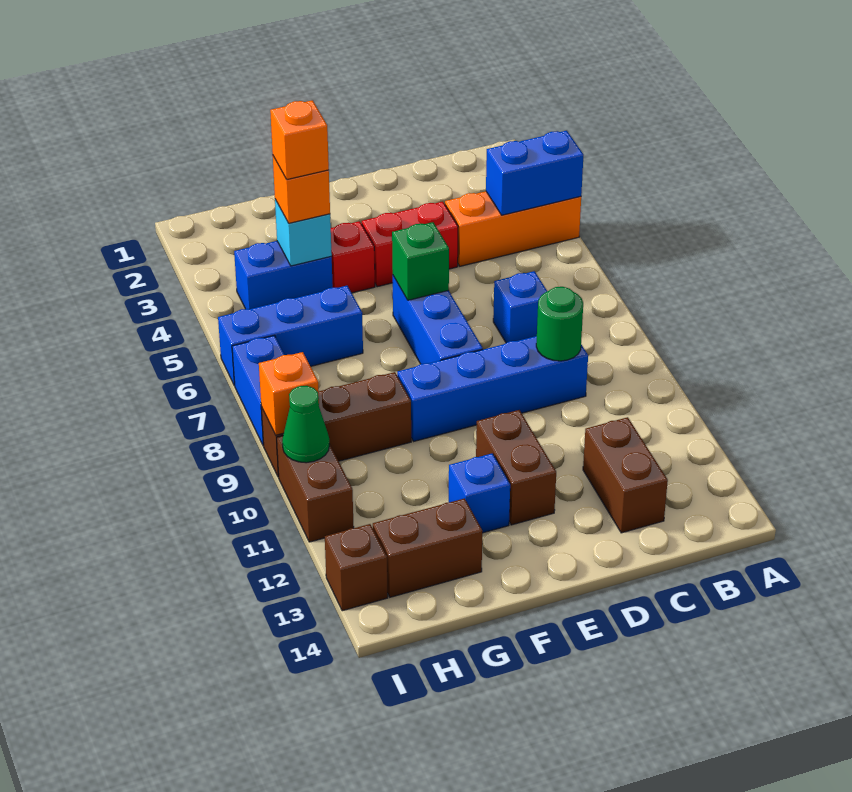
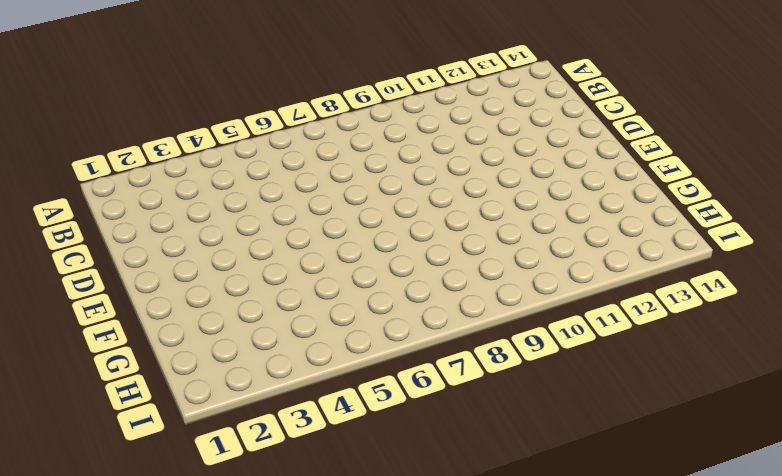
none -> orange 1x3 brick [445,191,581,266]
none -> blue 1x1 brick [493,271,547,343]
none -> blue 1x4 brick [397,336,588,441]

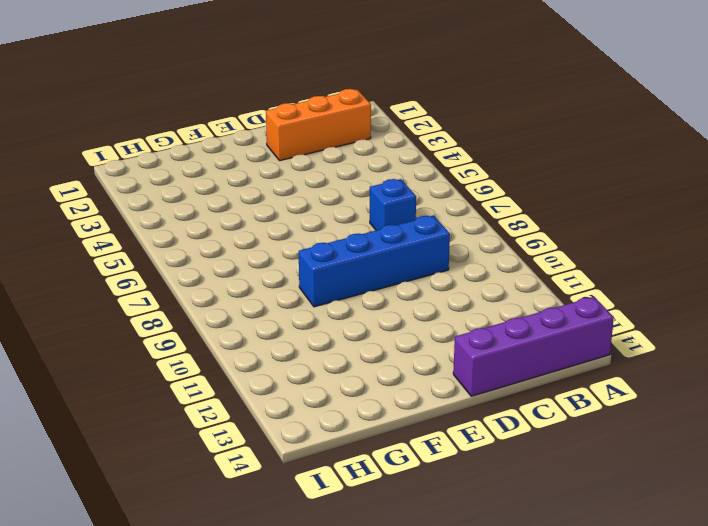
purple 1x4 brick [453,297,614,396] -> none
orange 1x3 brick [266,89,371,161] -> orange 1x3 brick moved to [445,191,581,266]
none -> brown 1x2 brick [583,417,668,533]
none -> red 1x2 brick [362,202,458,287]
none -> blue 1x3 brick [393,276,483,364]

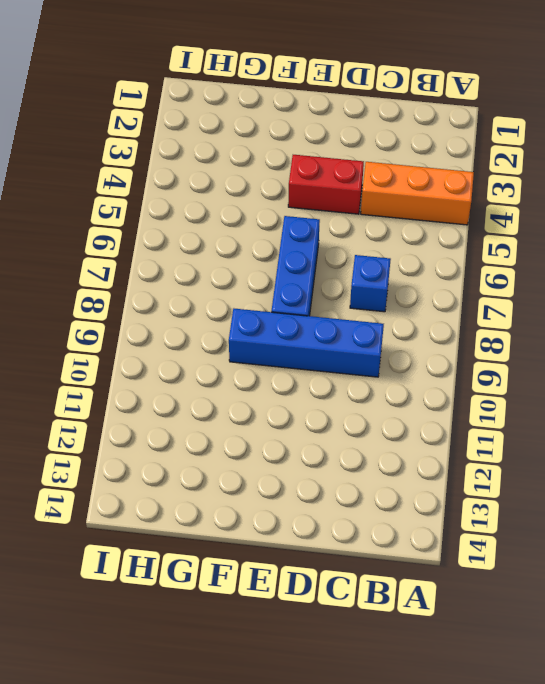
none -> brown 1x2 brick [583,417,668,533]
none -> brown 1x2 brick [476,410,556,525]
none -> red 1x1 brick [331,221,375,293]

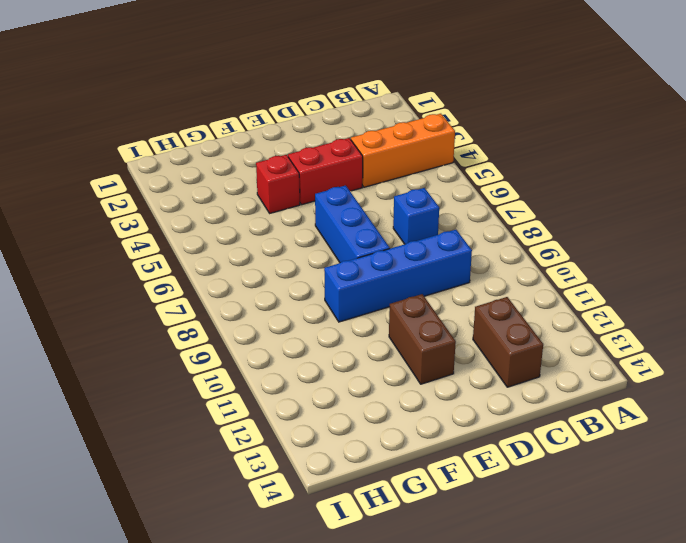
none -> blue 1x1 brick [449,453,510,533]
none -> blue 1x2 brick [234,241,333,309]
none -> blue 1x3 brick [218,286,363,385]

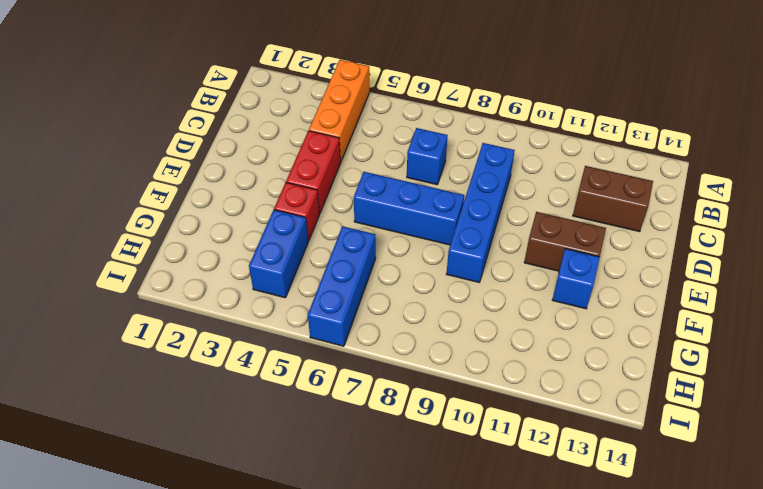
none -> brown 1x3 brick [261,372,411,477]
none -> brown 1x2 brick [373,498,482,597]
none -> blue 1x2 brick [232,336,284,446]

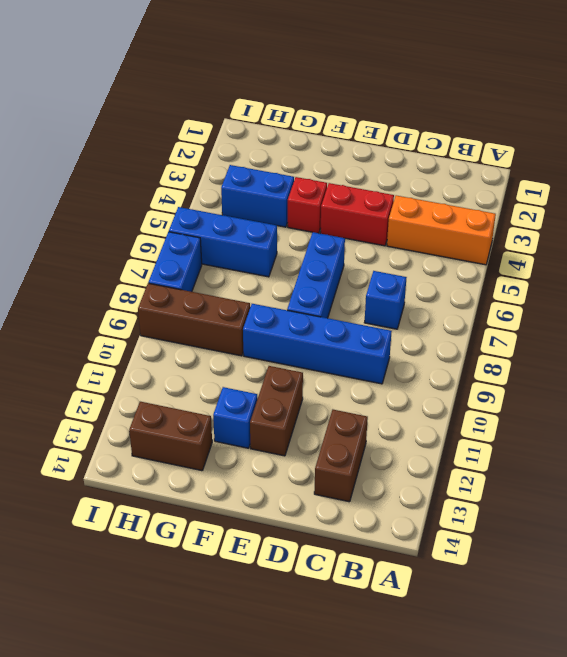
none -> brown 1x2 brick [277,436,354,542]
none -> brown 1x1 brick [325,524,388,611]
none -> blue 1x2 brick [486,131,583,215]

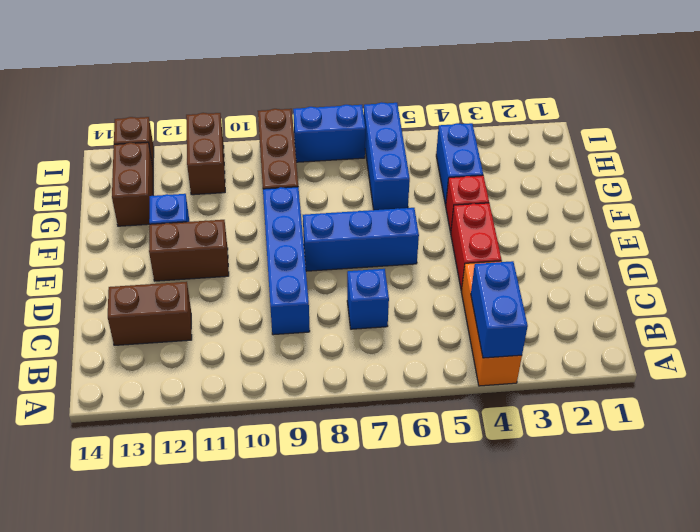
brown 1x2 brick [186,113,225,195] -> brown 1x2 brick turned to [277,436,354,542]
none -> green 1x1 round brick [536,287,583,361]
none -> green 1x1 brick [392,222,449,300]
none -> cyan 1x1 brick [275,199,332,266]

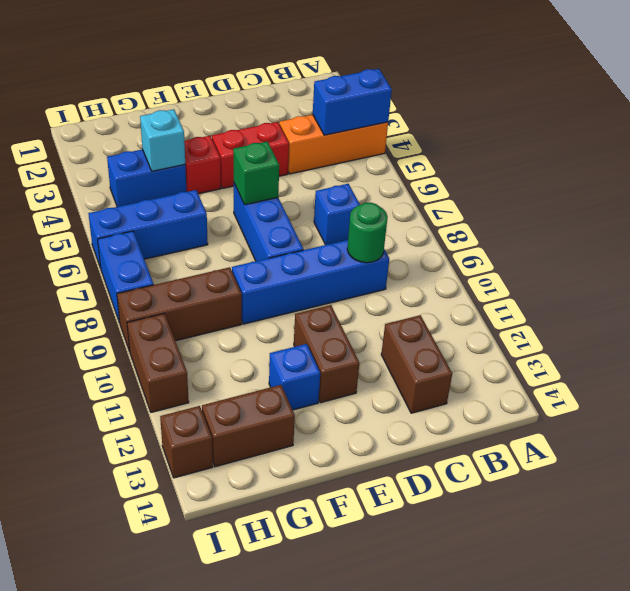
none -> orange 1x1 brick [259,352,319,435]
none -> green 1x1 cone [282,386,329,463]
none -> orange 1x1 brick [273,156,330,223]

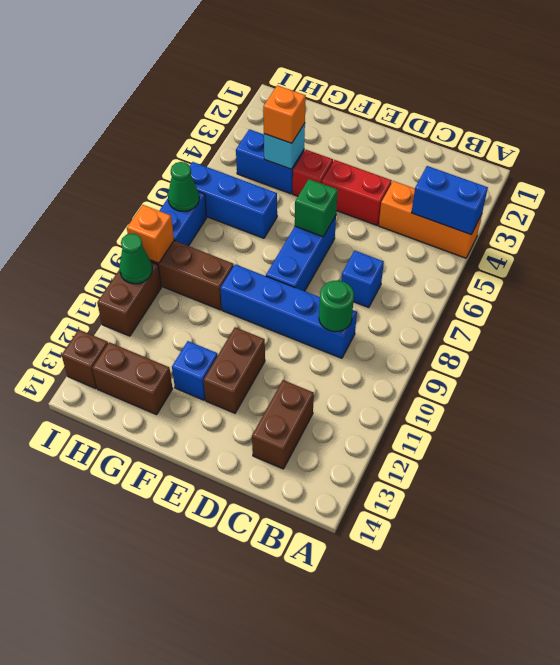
green 1x1 cone [168,162,199,211] -> none
none -> orange 1x1 brick [270,100,329,179]

